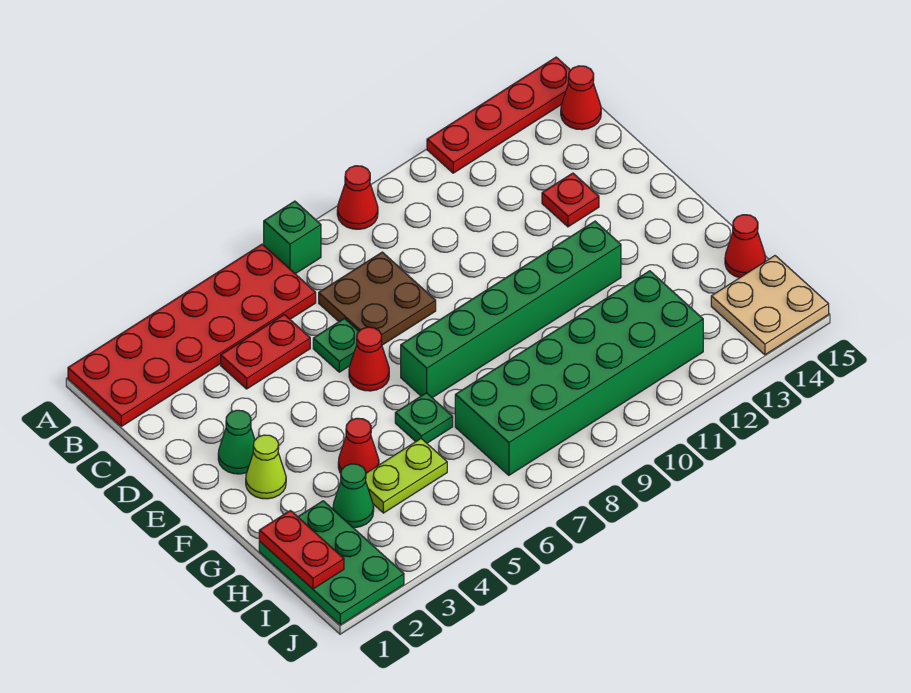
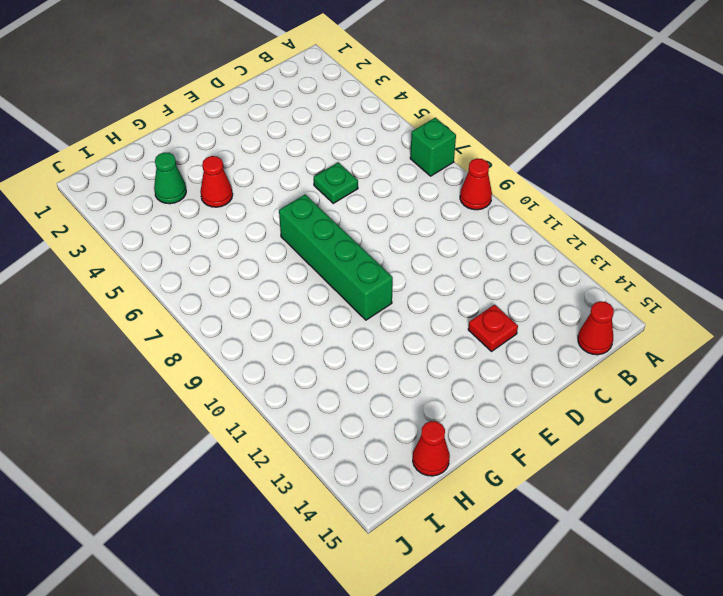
green 1x4 brick [279,195,393,320] -> green 1x6 brick [401,221,621,398]
none -> red 2x6 plate [68,244,316,426]
none -> red 1x4 plate [427,57,570,173]
none -> red 1x2 plate [221,314,310,389]

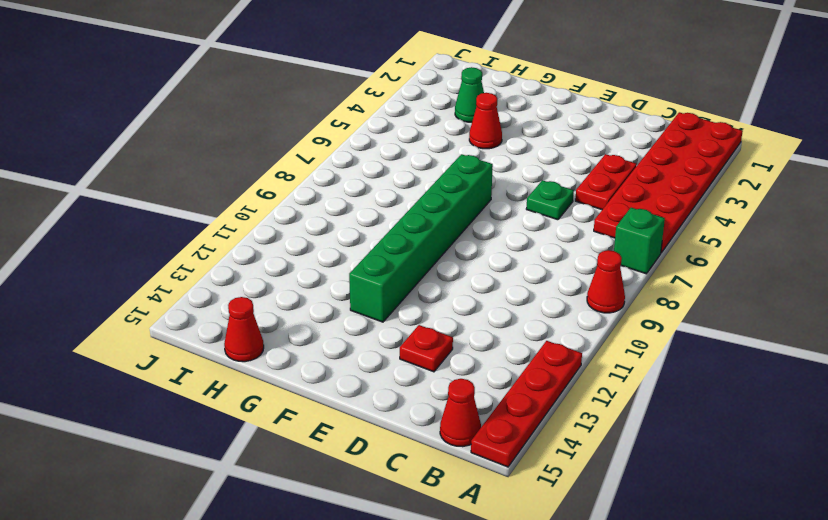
none -> brown 2x2 plate [319,252,436,345]
none -> green 1x1 cone [218,410,255,474]
none -> red 1x1 cone [349,327,389,391]

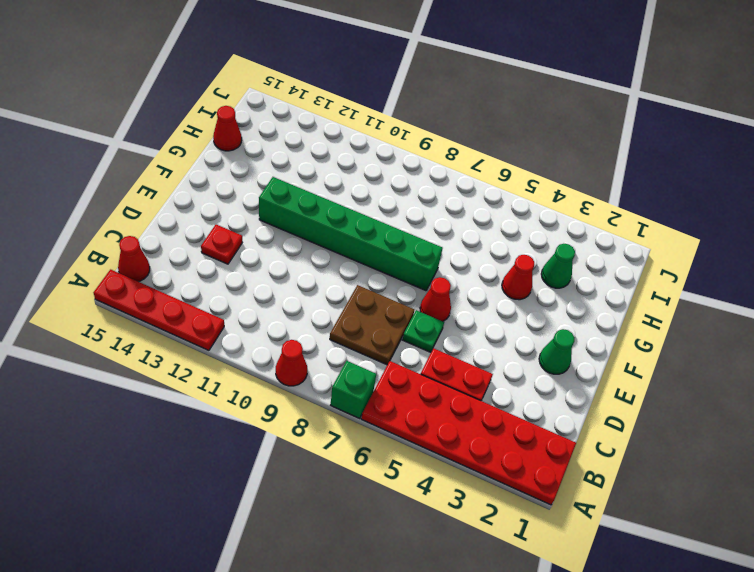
none -> lime 1x1 cone [246,435,286,499]
none -> green 1x1 plate [395,393,453,443]
none -> green 2x3 plate [259,501,404,625]

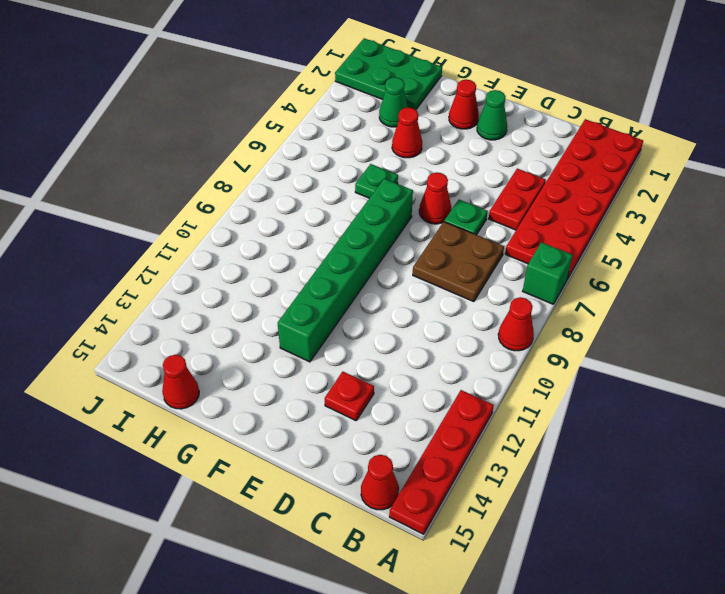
red 1x1 cone [449,79,479,129] -> lime 1x1 cone [246,435,286,499]
none -> lime 1x2 plate [366,439,447,513]
none -> green 2x6 brick [455,271,703,475]
none -> tan 2x2 plate [711,256,829,355]

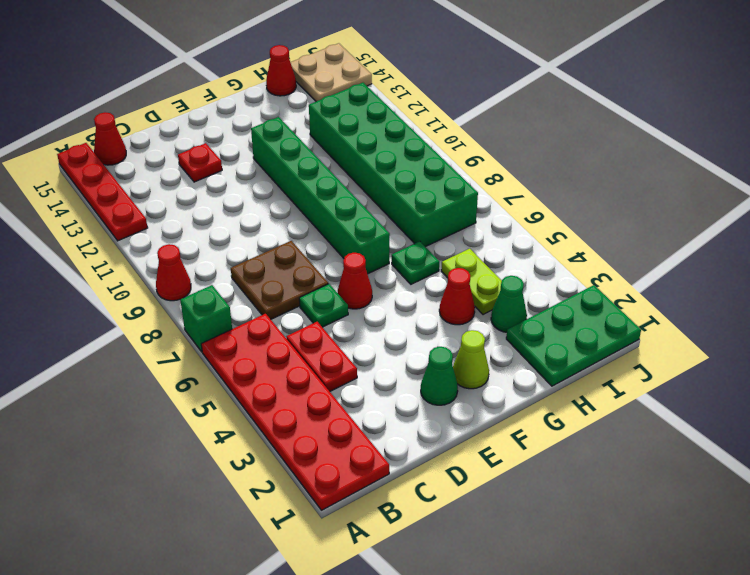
none -> red 1x2 plate [259,511,344,589]

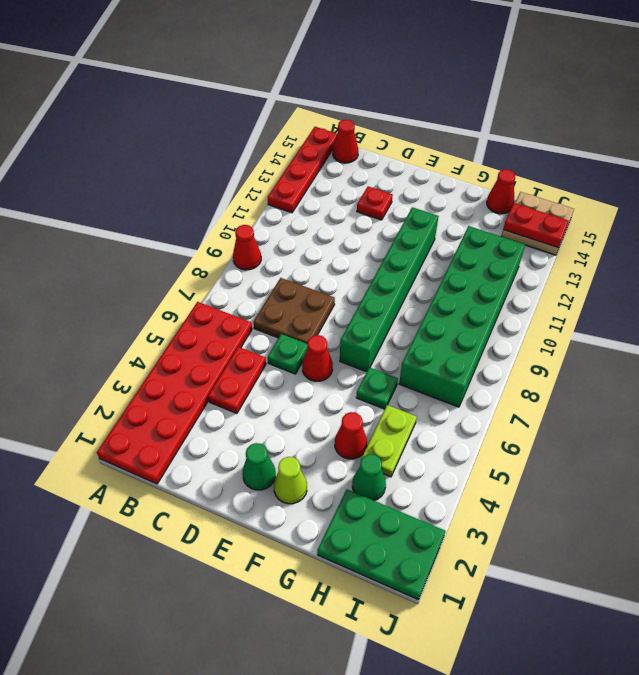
red 1x2 plate [503,203,569,248] -> red 1x2 plate moved to [259,511,344,589]
none -> green 1x1 brick [264,201,321,274]

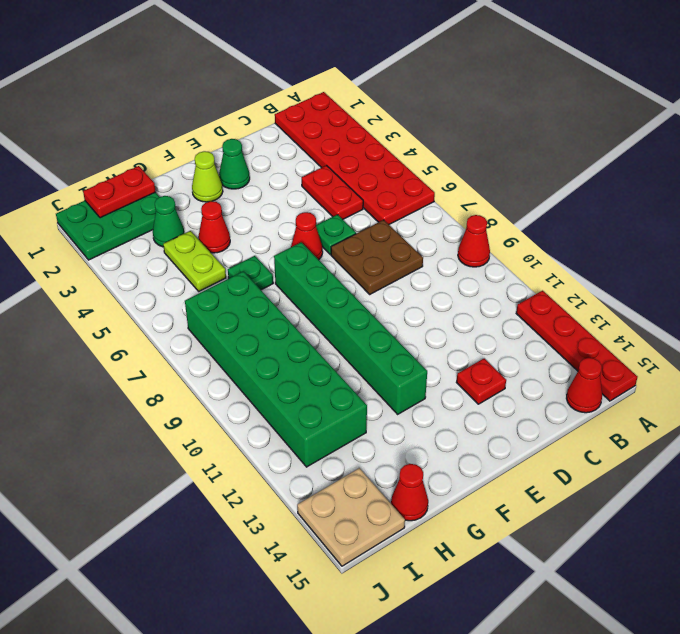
none -> green 1x1 brick [264,201,321,274]

